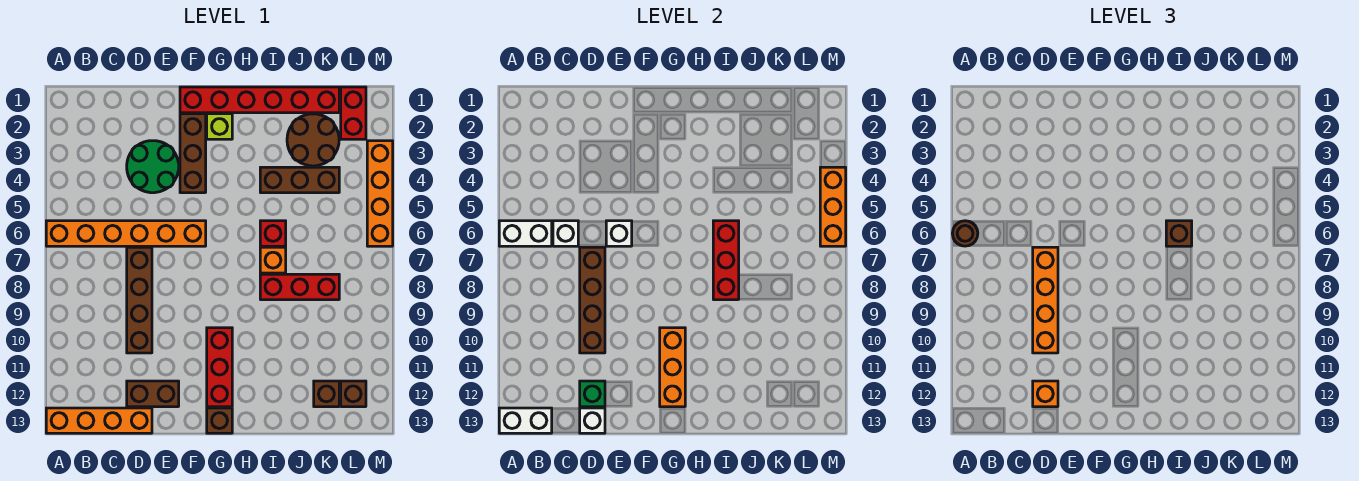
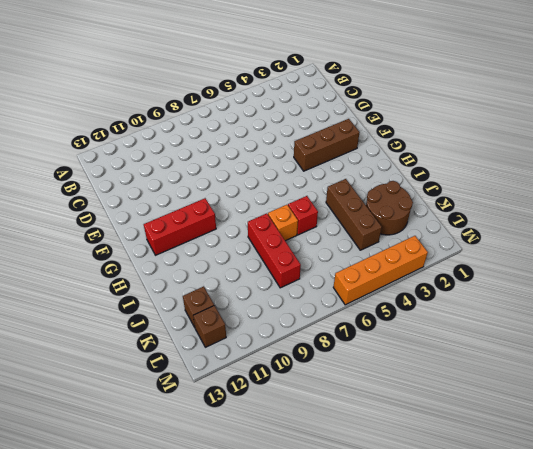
none -> orange 1x6 brick [46,221,206,246]
none -> orange 1x4 brick [46,408,152,433]
none -> green 2x2 round brick [127,141,179,193]
none -> brown 1x4 brick [127,247,152,353]

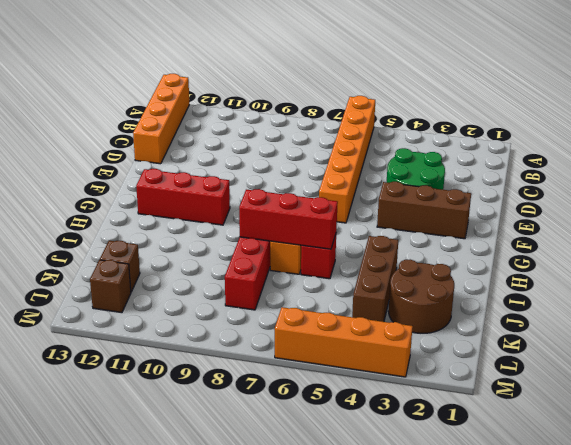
none -> brown 1x4 brick [127,247,152,353]
none -> brown 1x2 brick [127,381,179,407]
none -> red 1x6 brick [180,87,339,113]
none -> lime 1x1 brick [207,114,232,139]

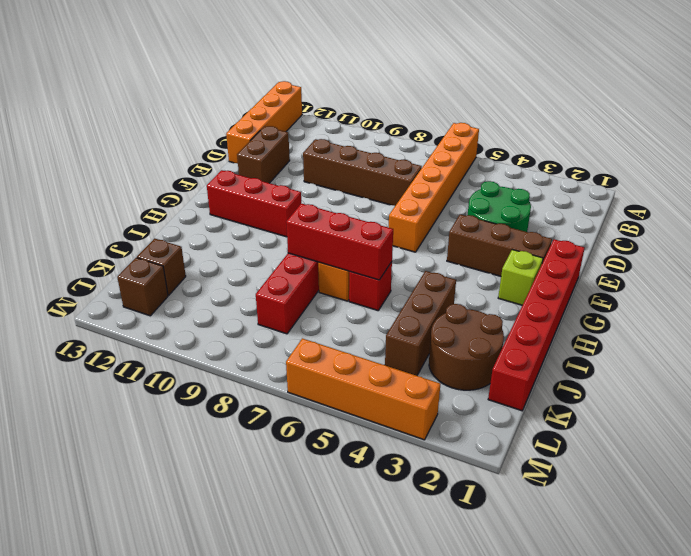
none -> brown 1x1 brick [207,408,232,433]
none -> red 1x2 brick [341,87,366,139]
none -> white 1x2 brick [499,221,552,246]
none -> white 1x2 brick [499,408,552,433]

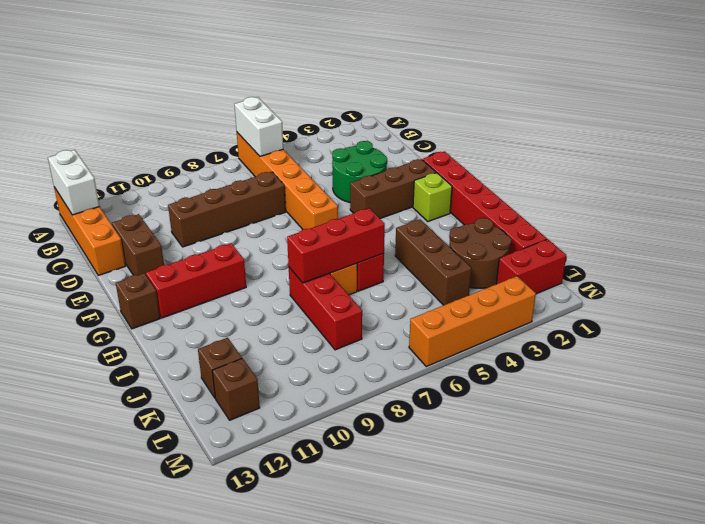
none -> white 1x1 brick [553,221,578,246]
none -> brown 1x4 brick [580,247,605,353]
none -> green 1x1 brick [580,381,605,407]
none -> white 1x1 brick [580,408,605,433]

